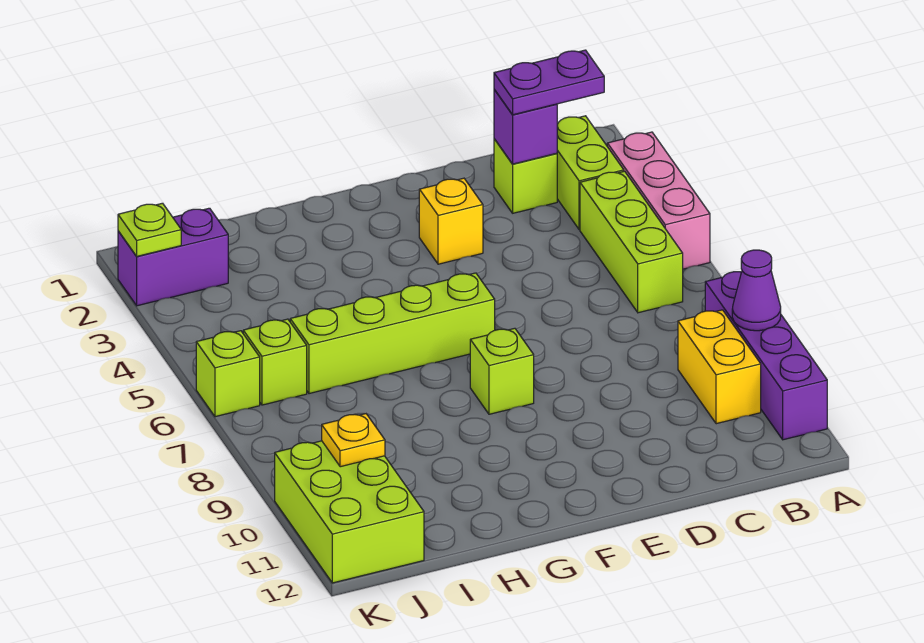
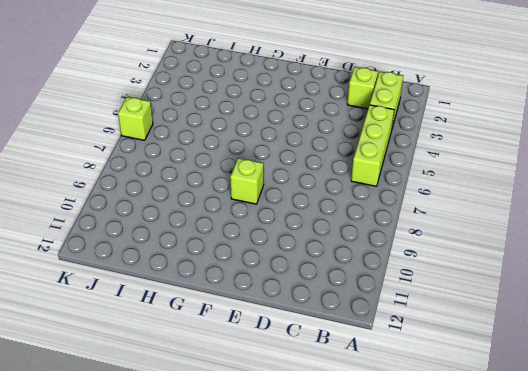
none -> pink 1x3 brick [607,132,710,269]
none -> purple 1x4 brick [705,272,827,440]
none -> yellow 1x2 brick [678,310,761,424]

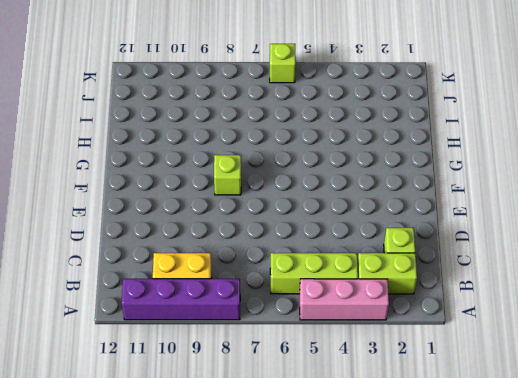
none -> yellow 1x1 brick [419,178,483,264]
none -> lime 1x4 brick [290,273,495,394]
none -> purple 1x2 brick [118,208,228,306]

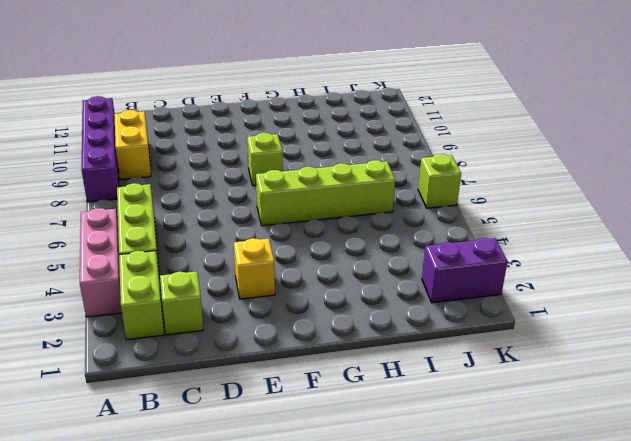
none -> lime 1x1 brick [243,319,307,405]
none -> lime 2x3 brick [275,441,424,583]
none -> purple 1x1 cone [732,250,781,331]

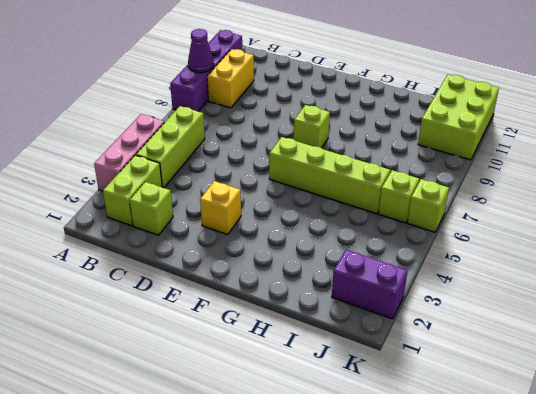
none -> purple 1x1 brick [494,90,557,164]
none -> yellow 1x1 plate [322,414,385,467]
none -> lime 1x1 plate [118,203,181,256]

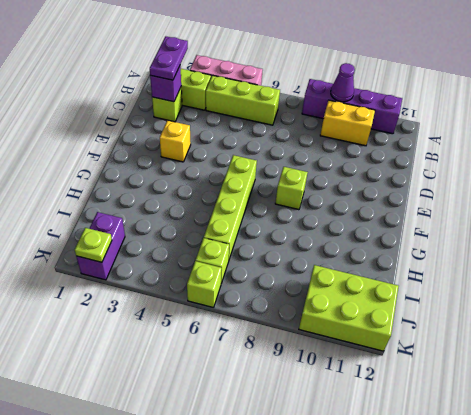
none -> yellow 1x1 plate [322,414,385,467]

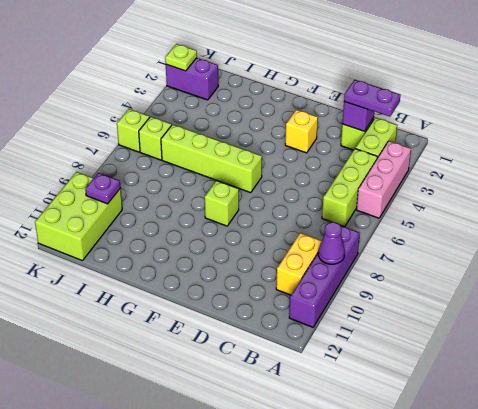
purple 1x1 plate [85,173,121,204] -> yellow 1x1 plate [322,414,385,467]

